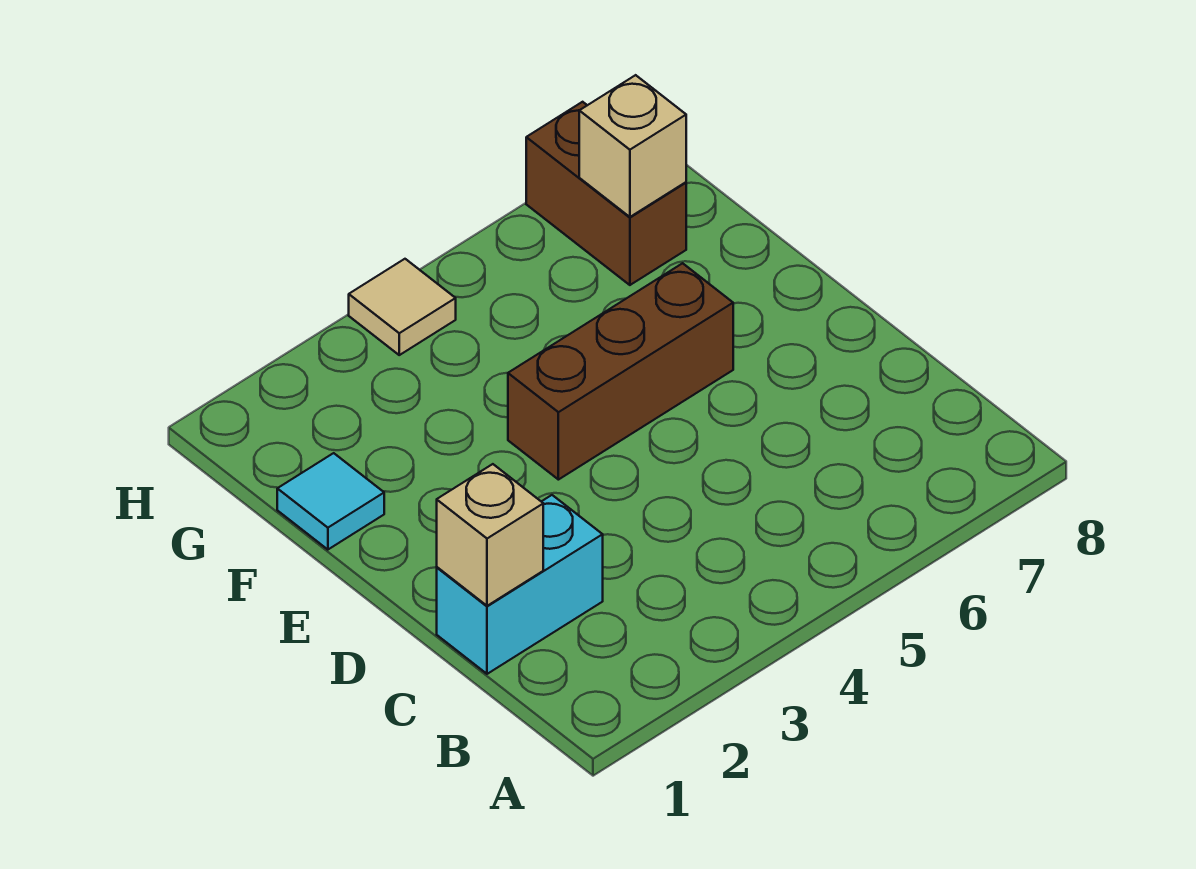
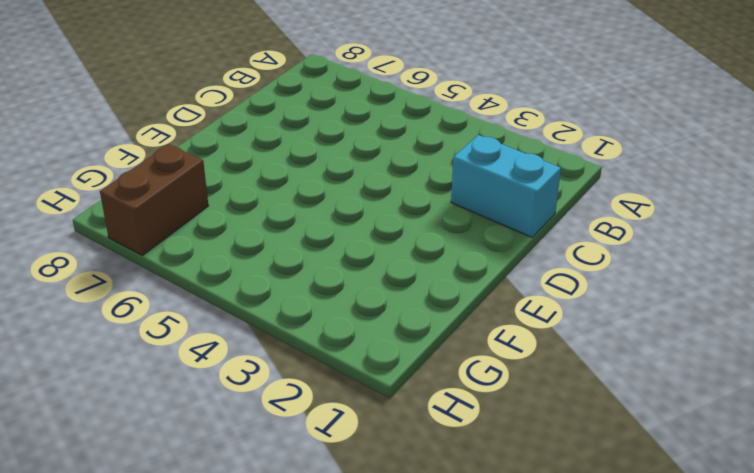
none -> brown 1x3 brick [508,263,733,480]
none -> cyan 1x1 tile [277,453,384,550]

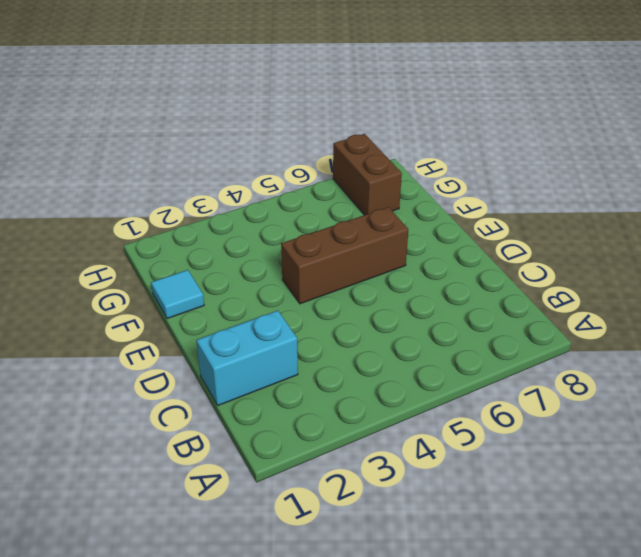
none -> tan 1x1 tile [349,259,456,355]
none -> tan 1x1 brick [437,464,543,606]

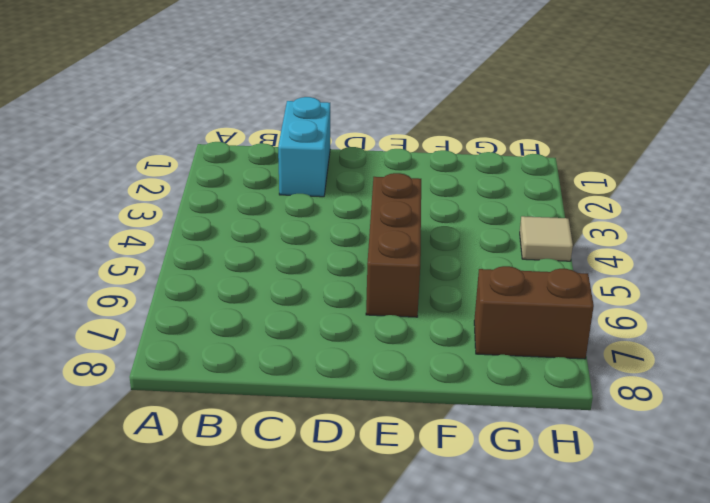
none -> cyan 1x1 tile [277,453,384,550]
none -> tan 1x1 brick [437,464,543,606]

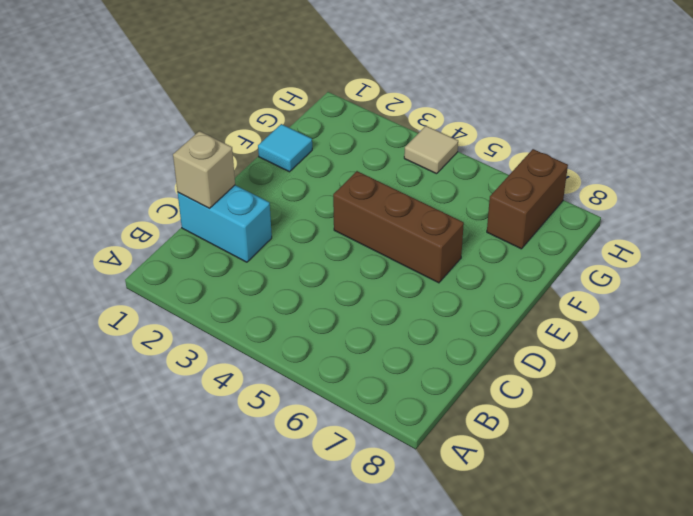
none -> tan 1x1 brick [579,75,686,217]

